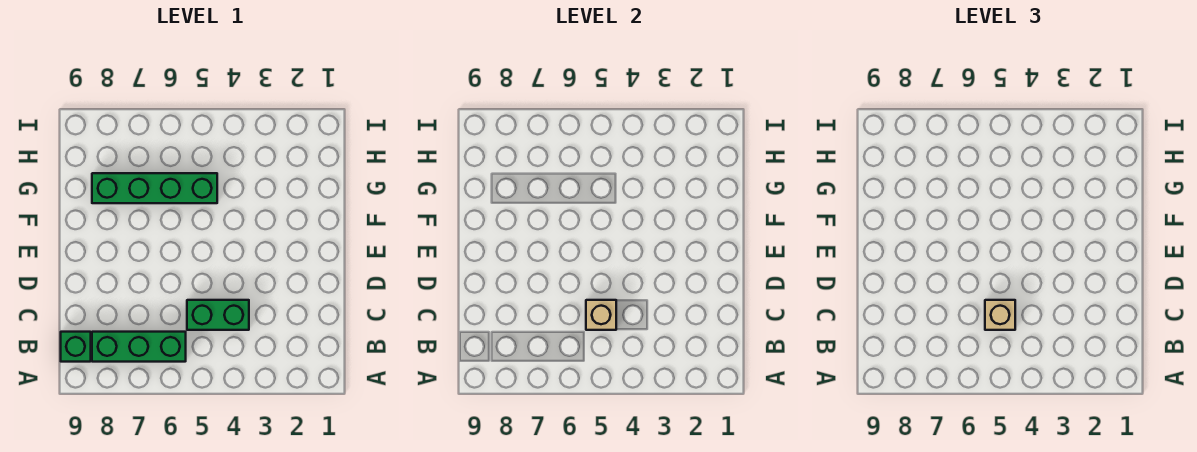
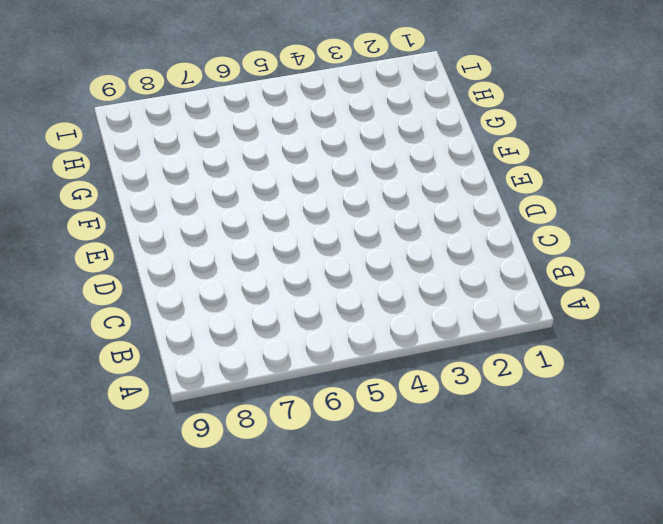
none -> green 1x3 brick [92,332,186,362]
none -> green 1x1 brick [61,332,91,362]

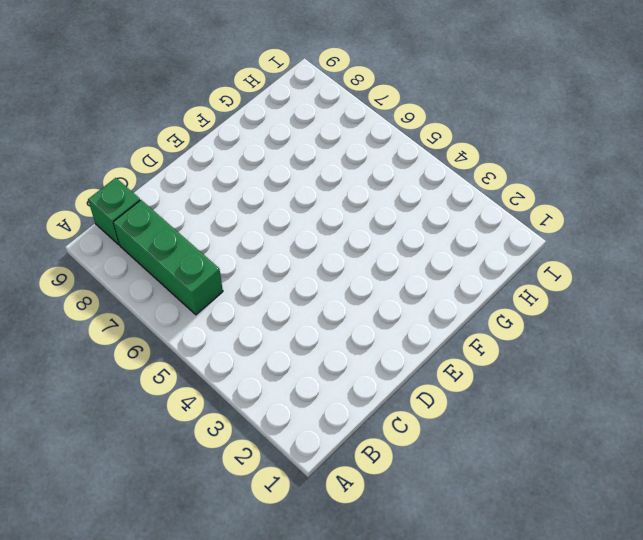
none -> green 1x2 brick [187,300,249,330]
none -> green 1x4 brick [92,173,217,203]

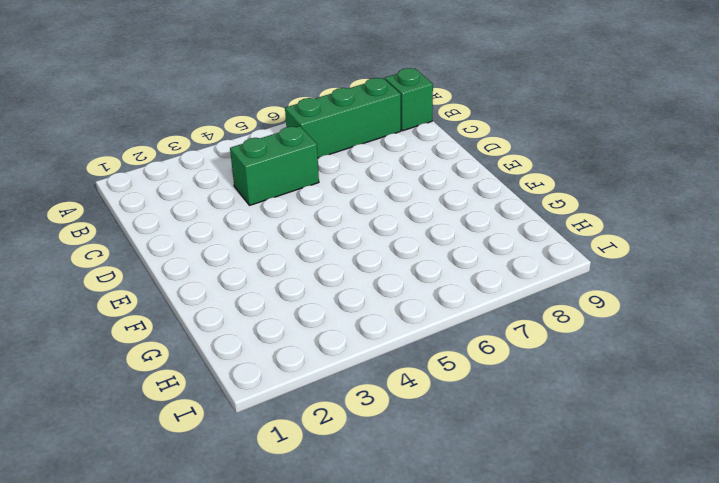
none -> green 1x4 brick [92,173,217,203]
none -> tan 1x1 brick [586,300,616,330]

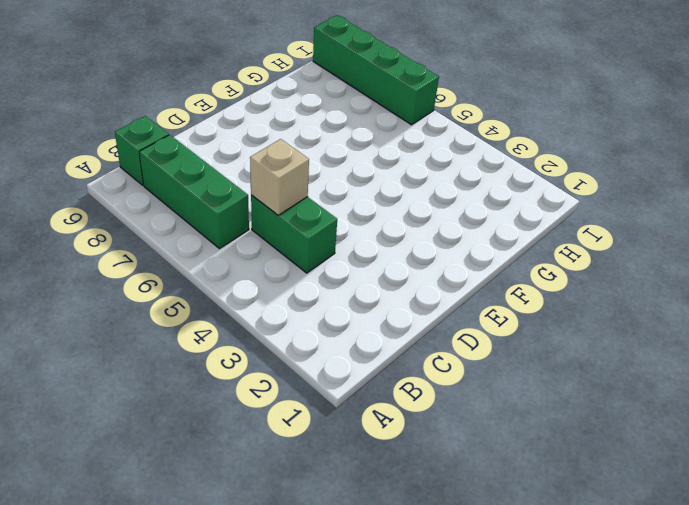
green 1x4 brick [313,15,439,125] -> green 1x4 brick moved to [92,173,217,203]
none -> tan 1x1 brick [985,300,1015,330]

